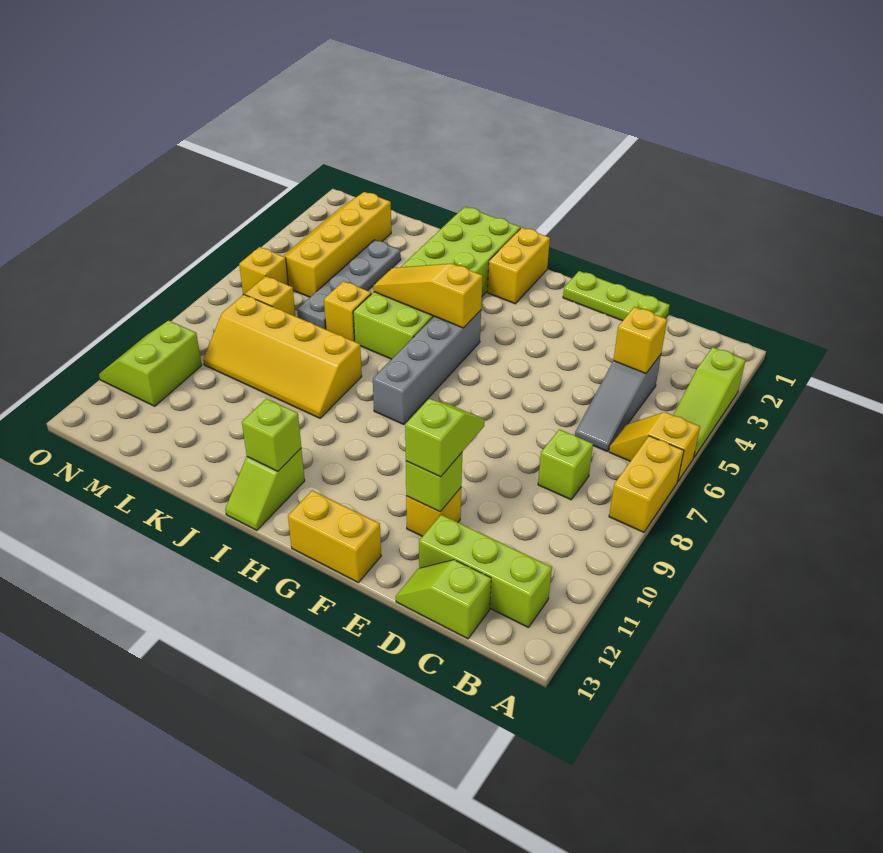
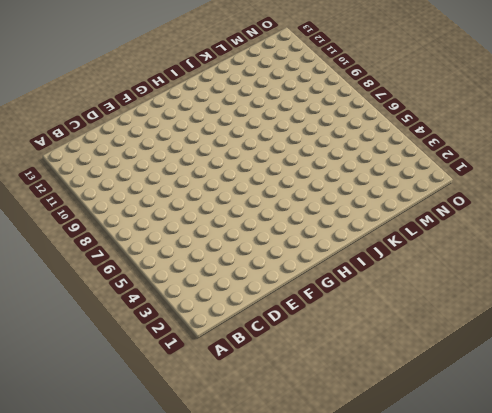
none -> lime 1x3 slope [674,347,746,457]
none -> yellow 1x2 slope [609,412,700,481]
none -> yellow 1x2 brick [609,436,684,532]

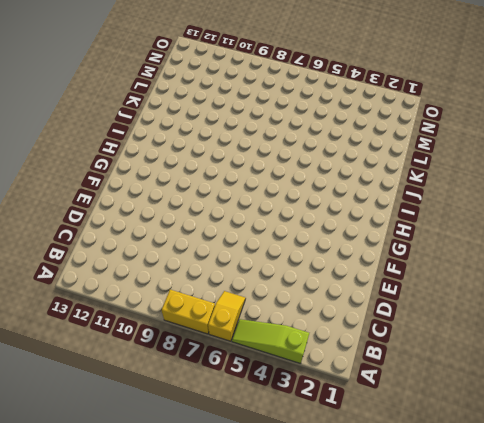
none -> lime 1x3 brick [419,515,552,627]
none -> grey 1x3 slope [575,355,661,451]
none -> lime 1x1 brick [538,429,593,500]

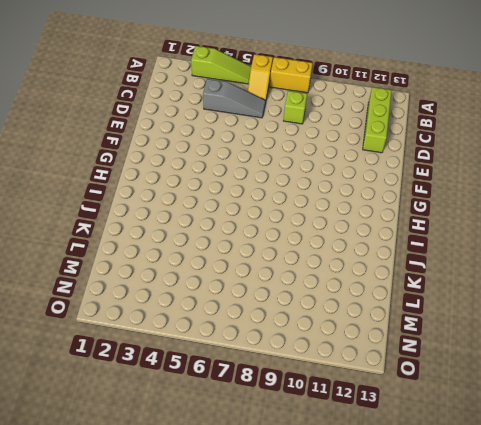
none -> lime 1x2 slope [396,560,491,639]
none -> lime 1x3 plate [563,271,670,321]
none -> yellow 1x1 brick [406,488,461,536]

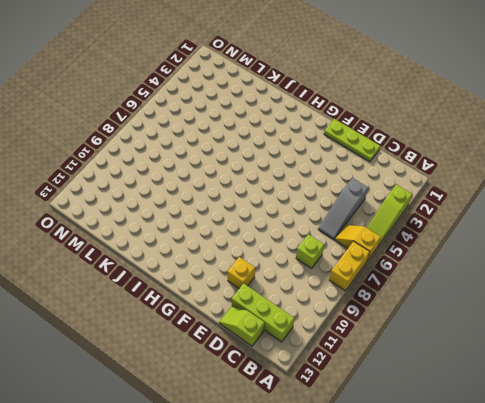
none -> yellow 1x2 brick [288,491,381,583]
none -> yellow 1x2 brick [487,228,550,304]
none -> grey 1x4 brick [373,310,481,424]

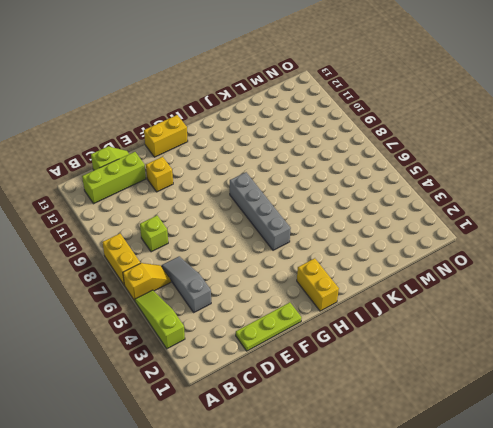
none -> lime 2x6 brick [353,207,520,359]
none -> lime 1x2 slope [225,449,305,530]
none -> yellow 2x4 slope [203,295,362,418]

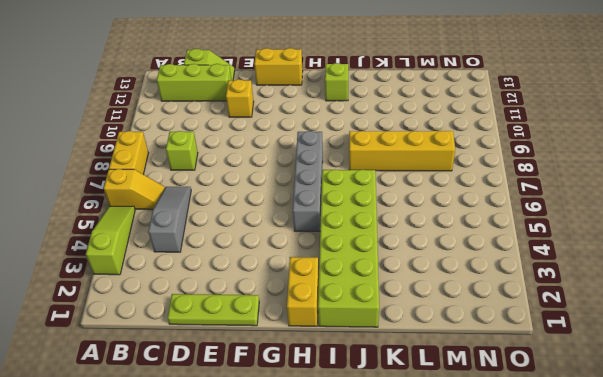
none -> yellow 1x1 brick [324,281,371,342]
none -> grey 1x4 plate [297,240,401,329]
none -> yellow 2x4 slope [283,192,391,297]

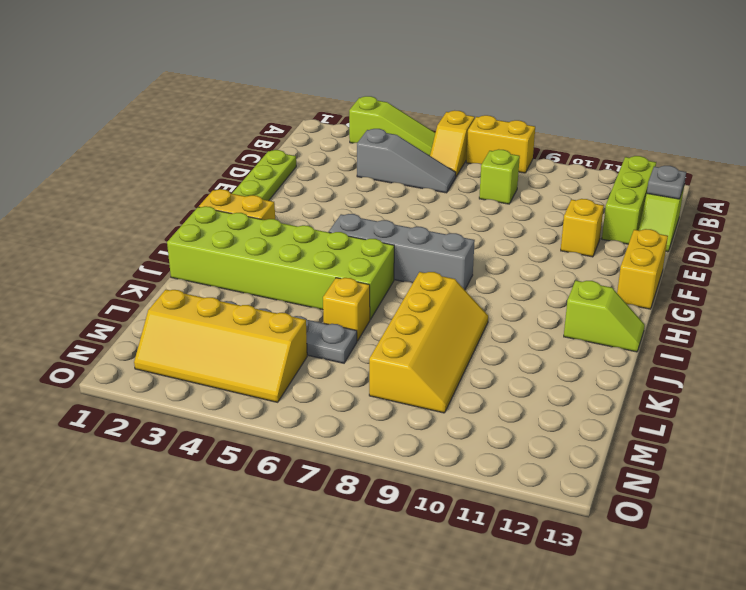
grey 1x1 plate [647,166,686,199] -> none
none -> yellow 1x1 brick [245,276,295,316]
none -> yellow 1x1 brick [239,247,288,295]
none -> lime 2x2 slope [99,320,202,406]

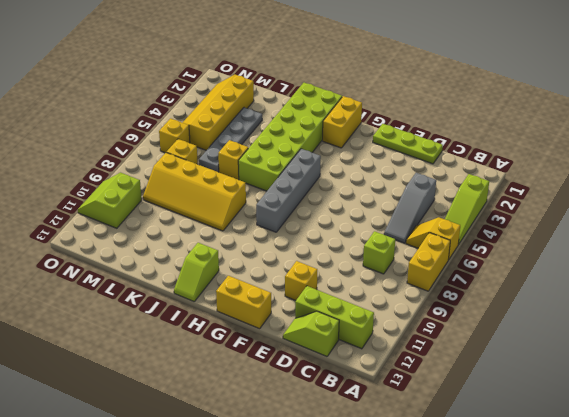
none -> yellow 1x1 brick [613,307,667,373]
none -> lime 1x1 brick [406,453,462,512]
none -> yellow 1x3 slope [373,264,483,328]

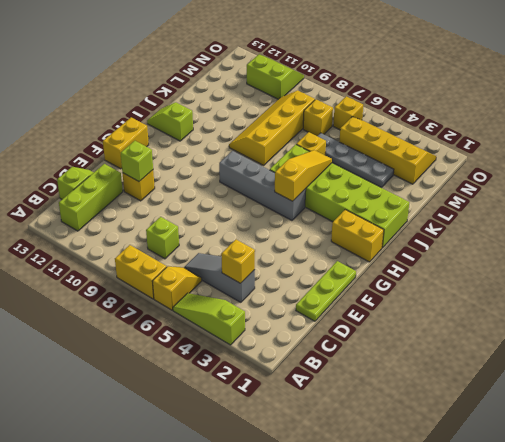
none -> lime 1x1 brick [242,399,301,471]
none -> lime 1x2 slope [405,399,485,477]

